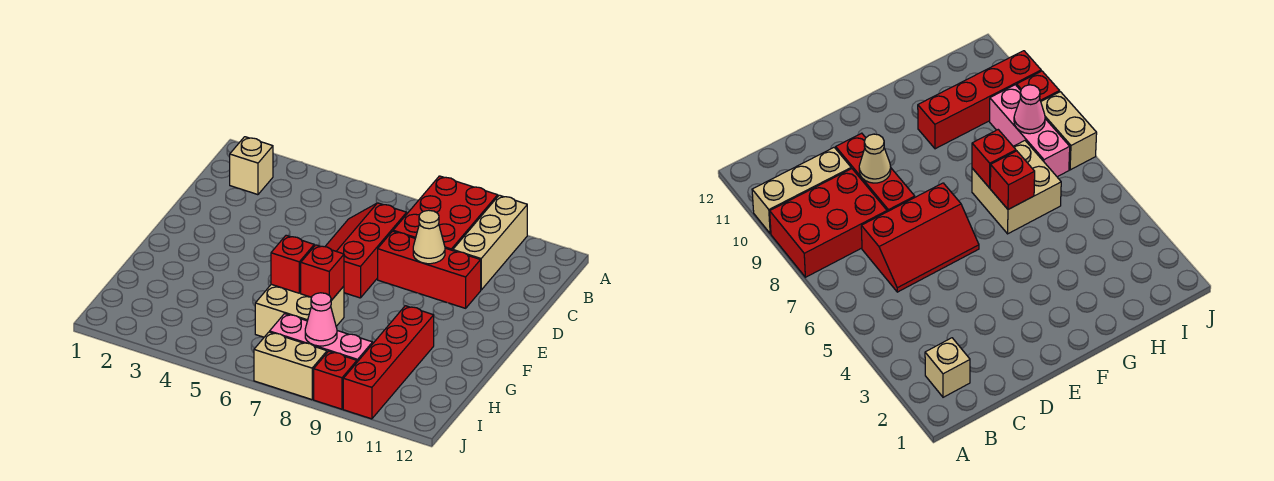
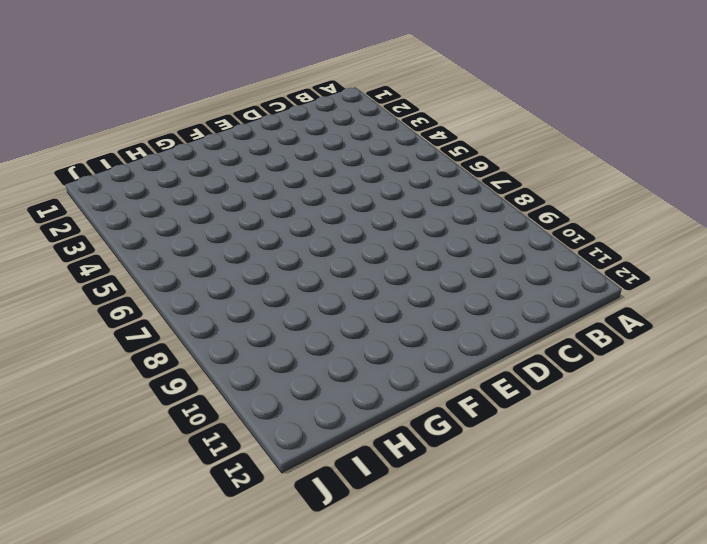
none -> red 2x3 brick [393,176,498,251]
none -> tan 1x3 brick [453,195,527,290]
none -> tan 1x1 brick [230,137,273,195]

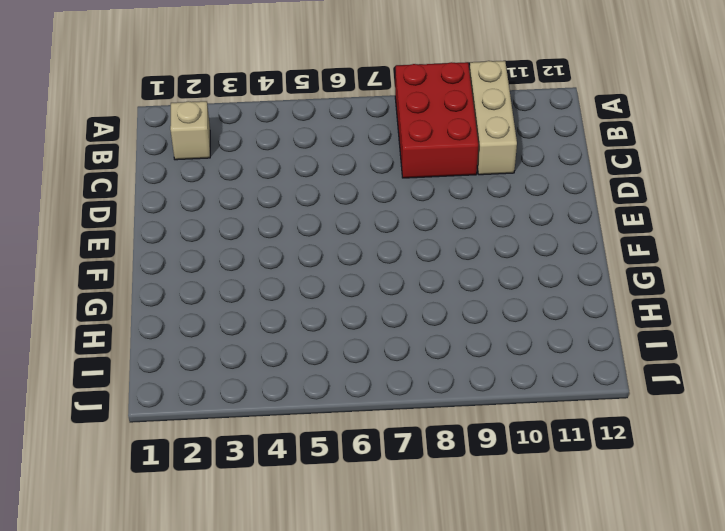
none -> red 2x3 slope [325,203,407,298]
none -> red 1x3 brick [378,231,481,308]
none -> tan 2x2 brick [255,284,344,337]

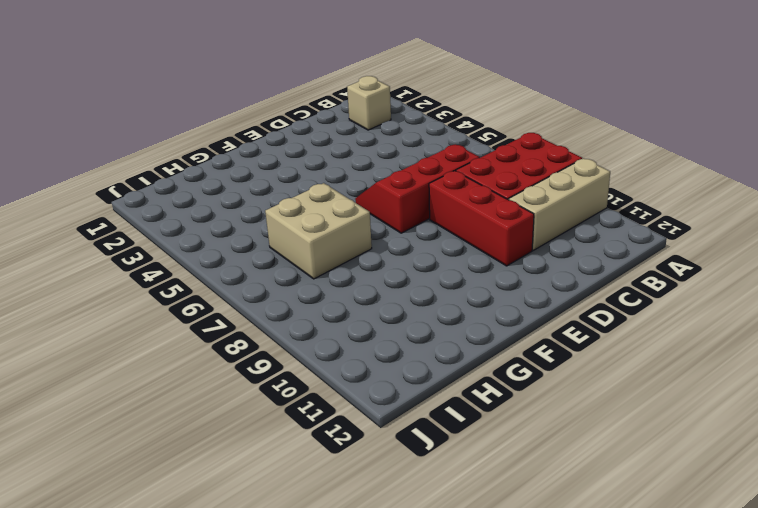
none -> red 1x4 brick [343,306,434,419]
none -> pink 1x3 brick [270,314,373,362]
none -> tan 1x2 brick [254,332,327,400]

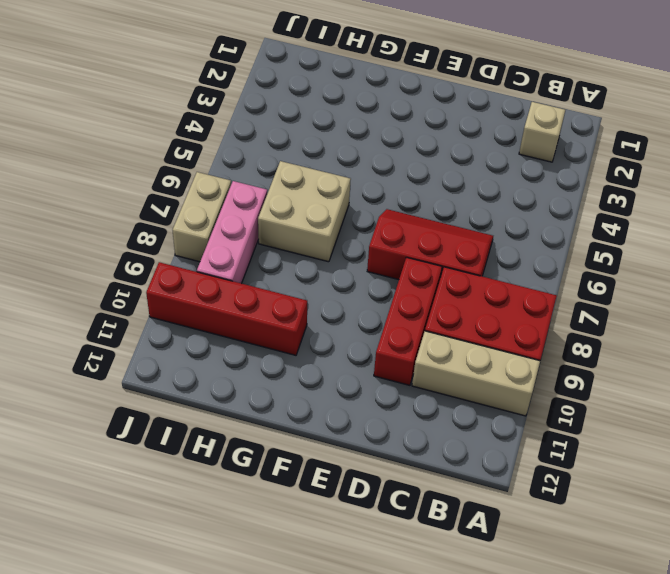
none -> red 1x1 brick [314,351,357,409]
none -> tan 1x1 cone [413,210,445,264]
none -> red 1x1 brick [271,235,314,293]

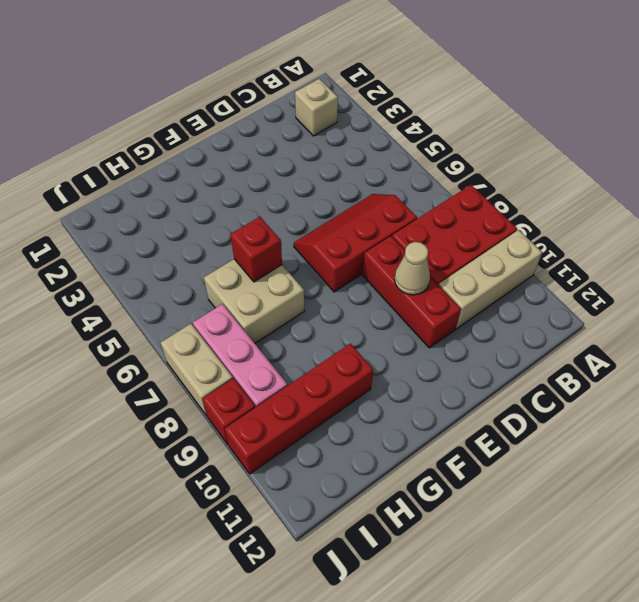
none -> red 1x1 brick [301,245,344,300]
none -> pink 1x1 cone [305,293,337,346]

